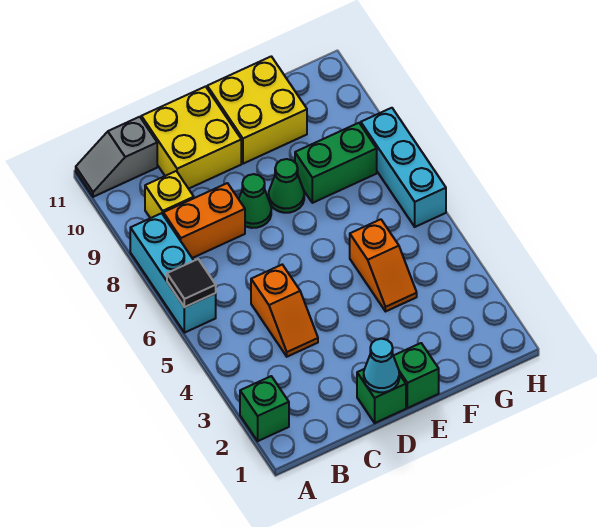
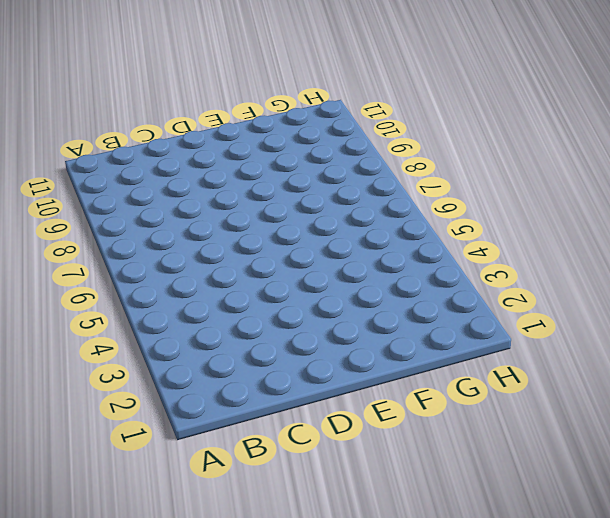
none -> green 1x1 brick [240,376,289,441]
none -> cyan 1x3 brick [130,213,216,333]
none -> grey 1x2 slope [76,117,157,197]

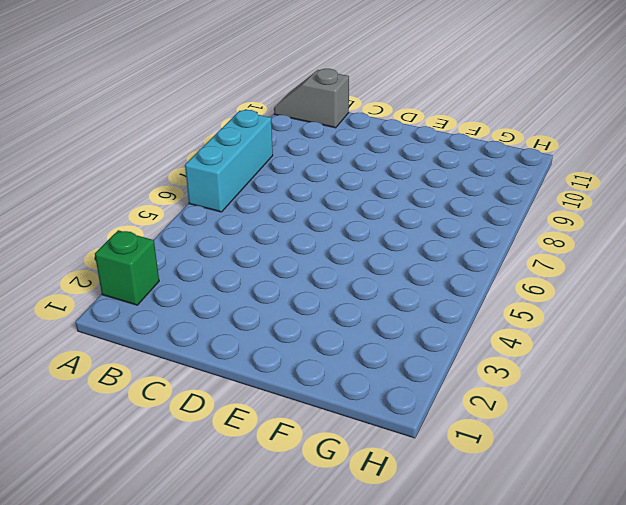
none -> orange 1x2 brick [163,183,245,258]
none -> yellow 1x1 brick [145,171,194,218]
none -> orange 1x2 slope [251,265,318,357]

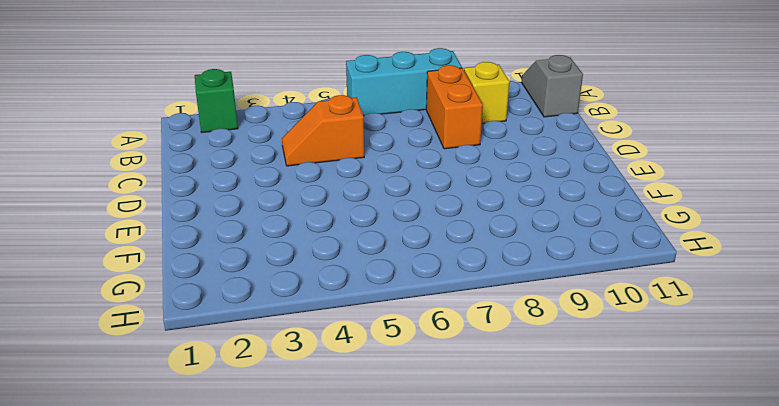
none -> yellow 2x2 brick [141,87,241,189]
none -> green 1x1 brick [357,369,406,423]
none -> green 1x1 cone [239,174,271,228]

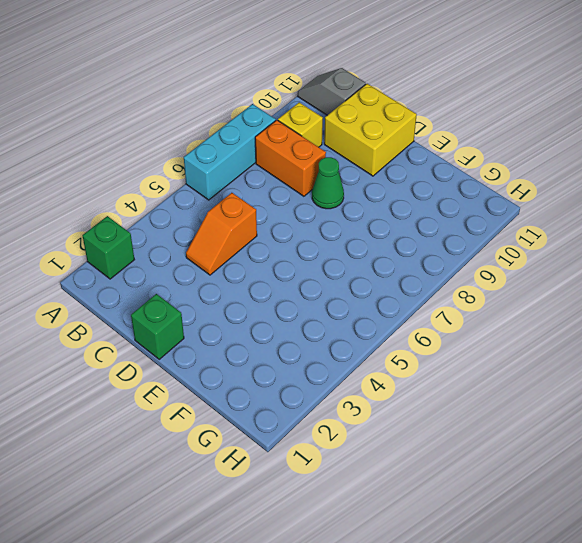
none -> green 1x1 brick [394,343,439,408]
none -> green 1x1 cone [269,159,304,213]
none -> yellow 2x2 brick [207,56,307,164]

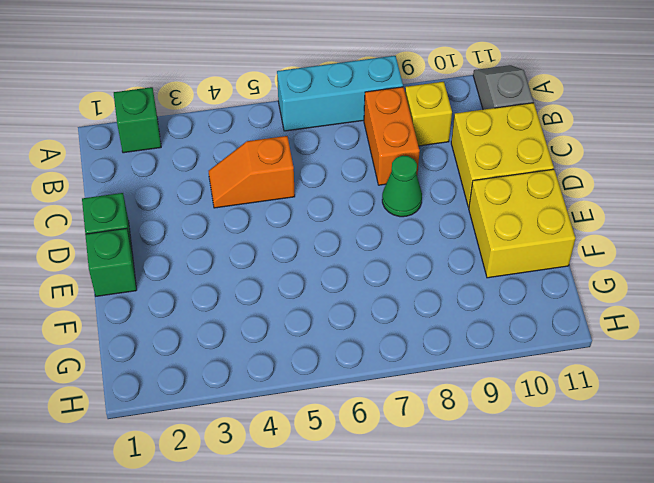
none -> green 1x1 cone [269,159,304,213]
none -> orange 1x2 slope [350,219,417,312]
none -> green 1x2 brick [295,123,377,203]

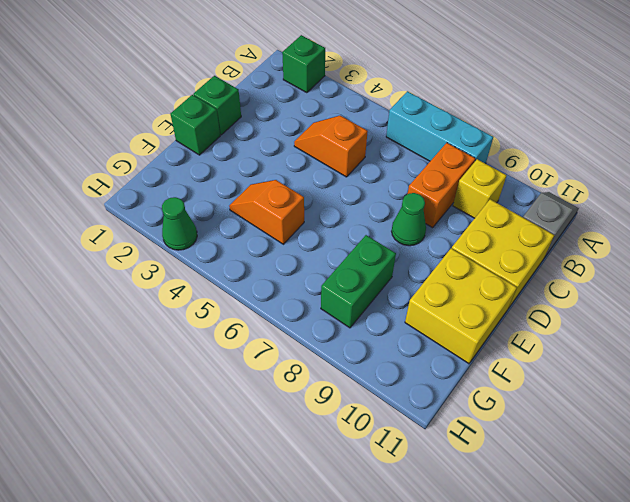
green 1x1 cone [162,197,197,250] -> green 1x1 cone moved to [269,159,304,213]
none -> cyan 1x3 brick [361,108,446,227]
none -> black 1x1 tile [167,259,216,307]
none -> cyan 1x1 cone [364,339,399,392]

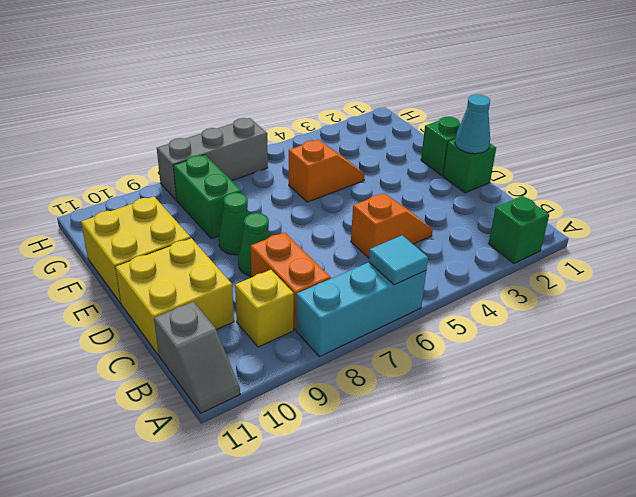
cyan 1x1 tile [369,235,428,285] -> black 1x1 tile [167,259,216,307]
grey 1x3 brick [157,118,268,200] -> cyan 1x3 brick [361,108,446,227]

